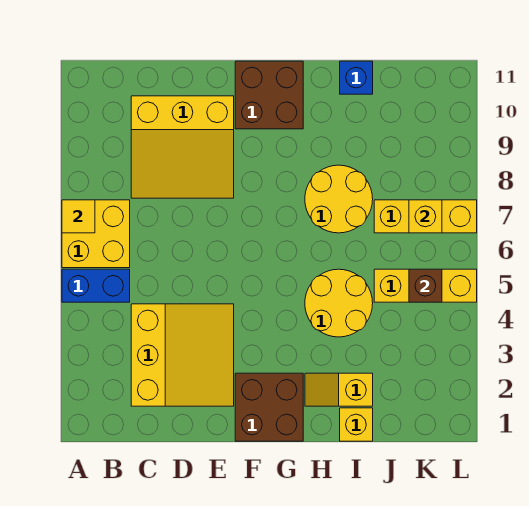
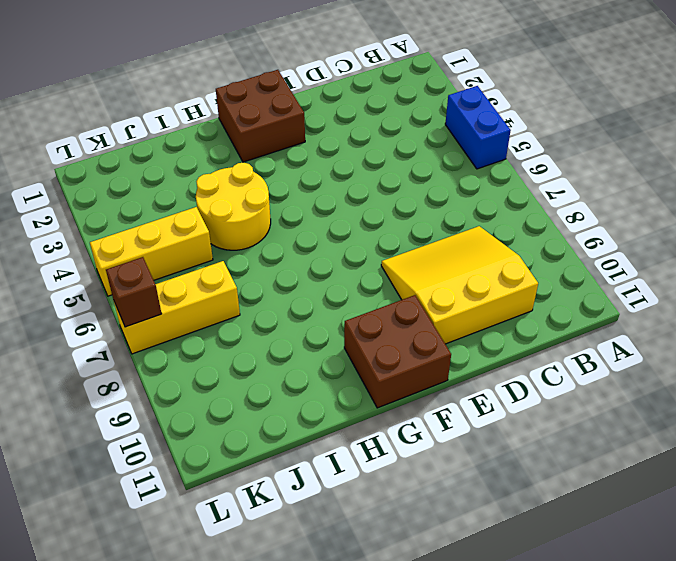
blue 1x2 brick [445,86,511,169] -> blue 1x2 brick turned to [62,269,130,302]
brown 1x1 brick [106,257,162,327] -> brown 1x1 brick moved to [409,269,442,302]
none -> yellow 2x2 brick [62,200,130,268]
none -> yellow 3x3 slope [131,304,234,406]
none -> yellow 1x2 slope [305,373,373,406]

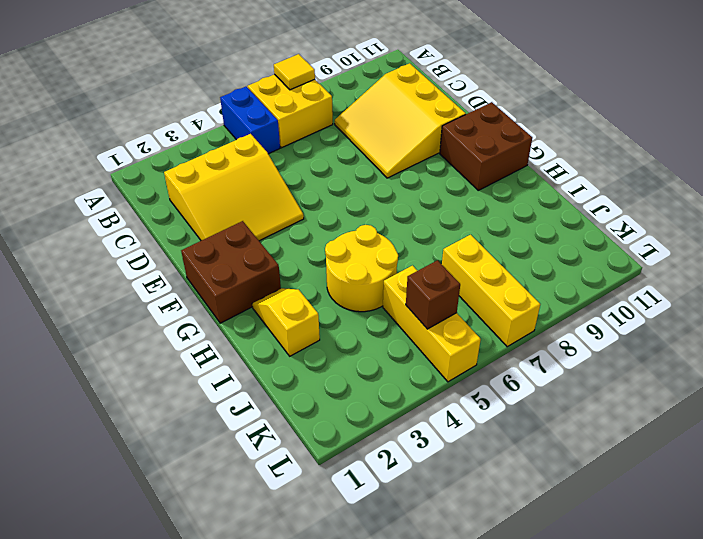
none -> yellow 2x2 round brick [305,165,373,233]
none -> yellow 1x1 brick [340,408,373,441]
none -> blue 1x1 brick [340,61,373,94]

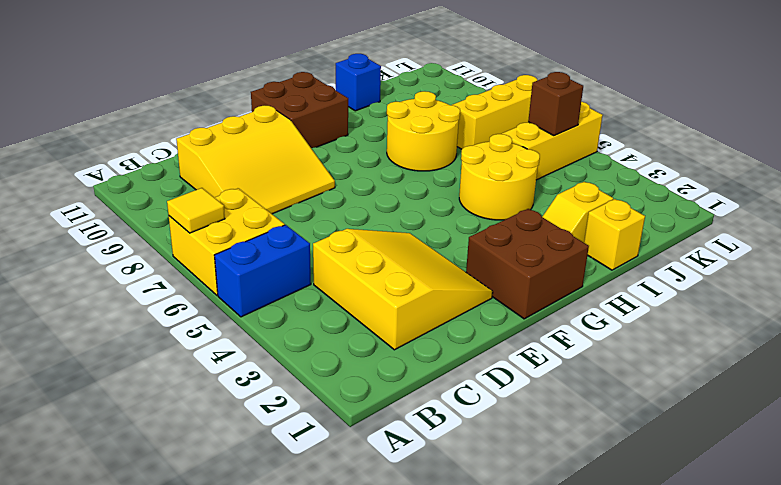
none -> yellow 1x1 brick [409,200,442,233]

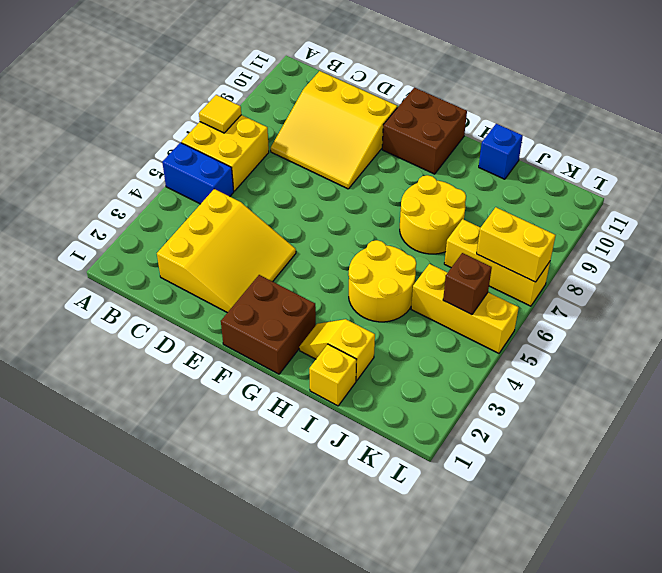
yellow 1x2 brick [477,207,556,282] -> yellow 1x1 brick [409,200,442,233]

